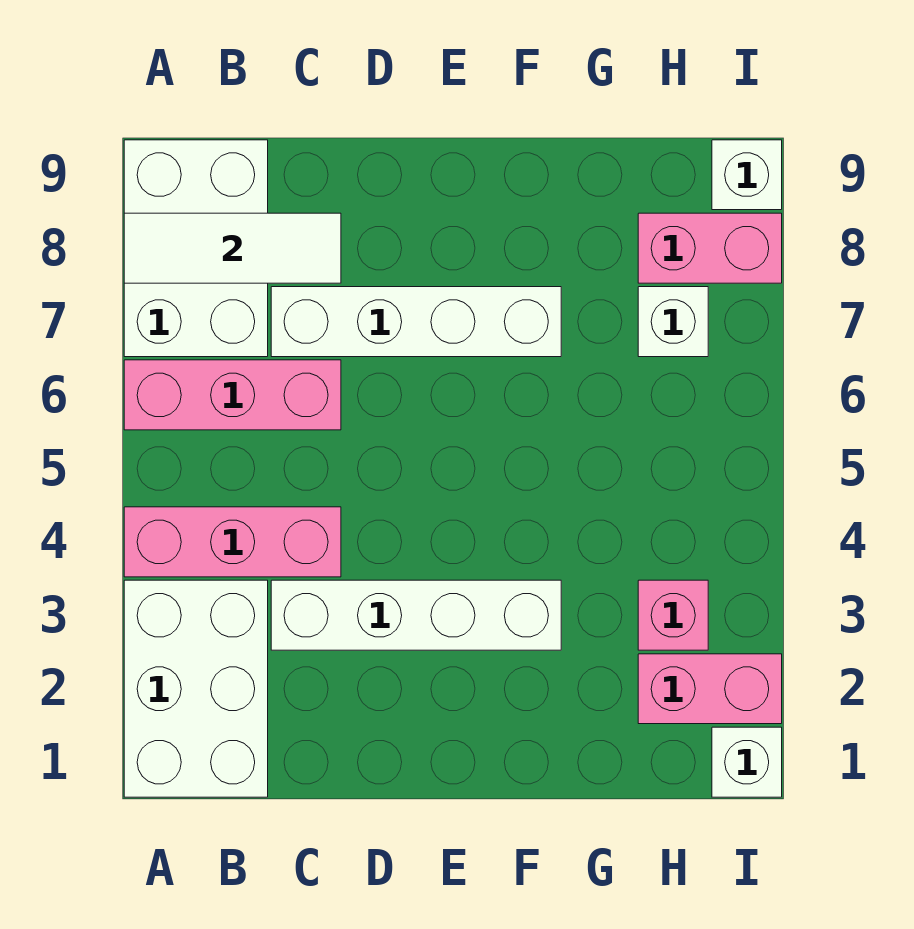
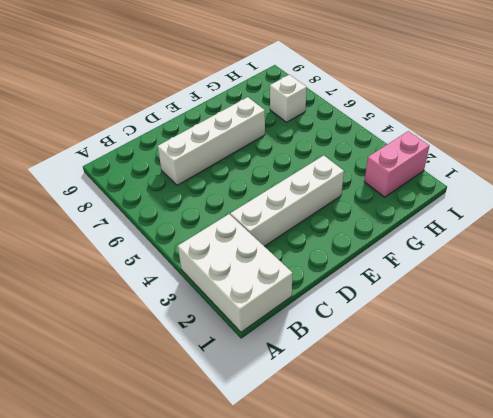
none -> pink 1x3 brick [124,507,341,577]
none -> pink 1x3 brick [124,360,341,430]
none -> white 2x3 brick [124,140,268,357]

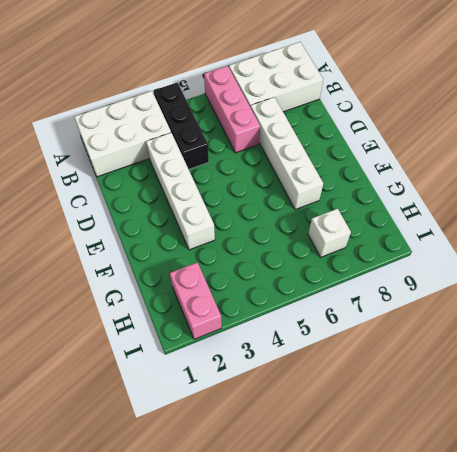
black 1x3 brick [154,82,209,169] -> pink 1x3 brick [124,507,341,577]
none -> pink 1x1 brick [638,580,708,650]
none -> pink 1x2 brick [638,213,782,283]
none -> white 1x1 brick [712,727,782,797]

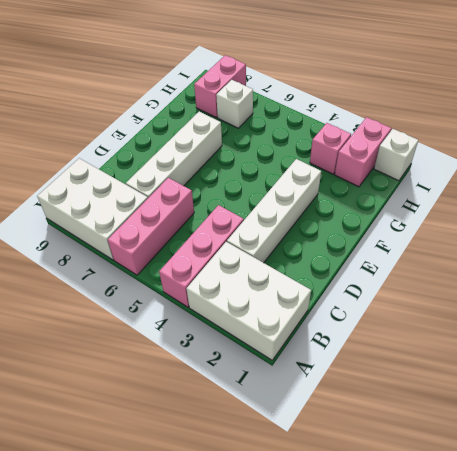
none -> white 1x1 brick [712,140,782,210]
none -> white 1x3 tile [124,213,341,283]

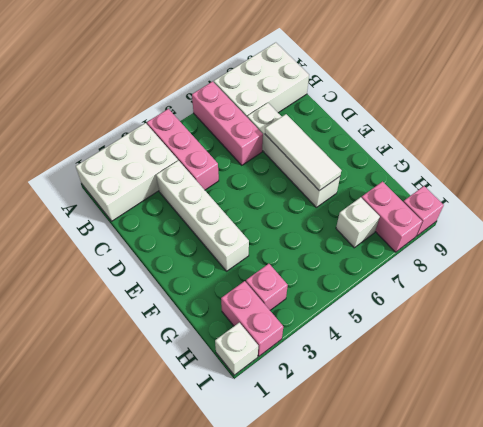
white 1x3 tile [265,114,341,191] -> white 1x3 tile moved to [124,213,341,283]
pink 1x1 brick [404,186,444,236] -> white 1x1 brick [712,140,782,210]

